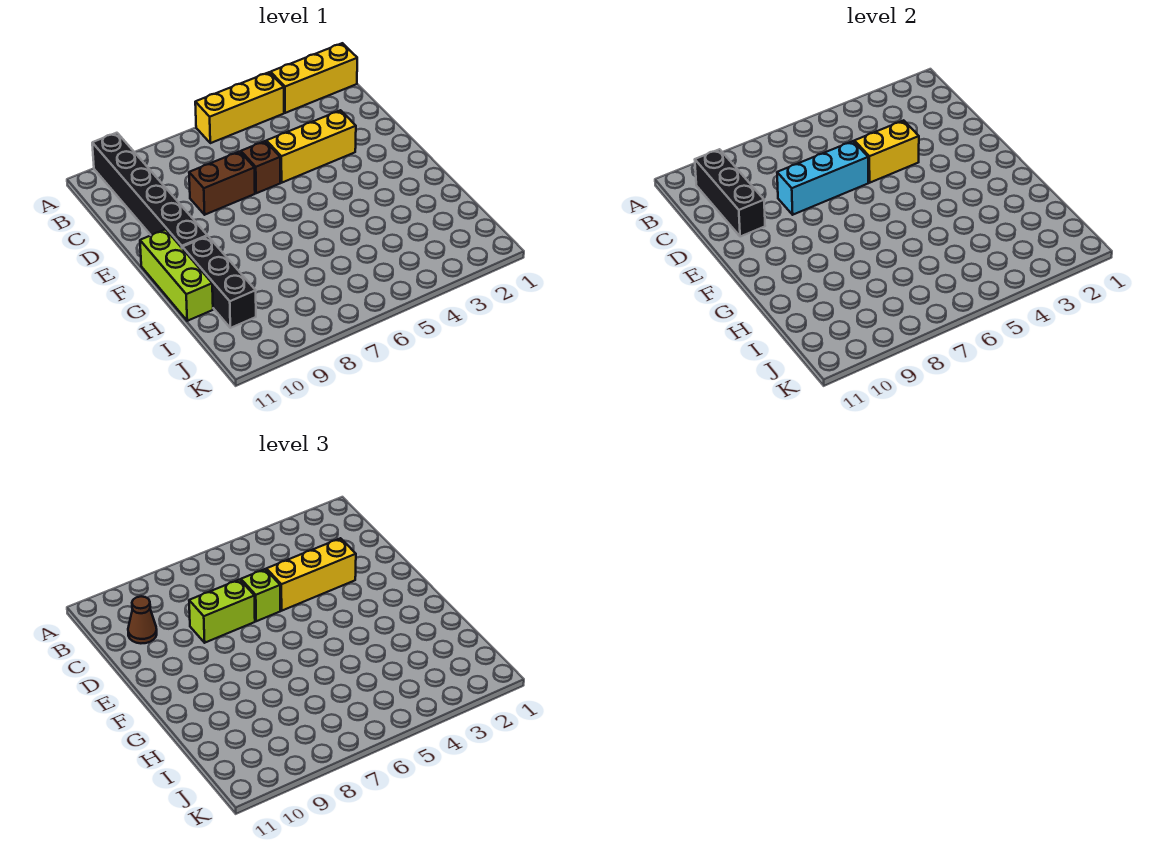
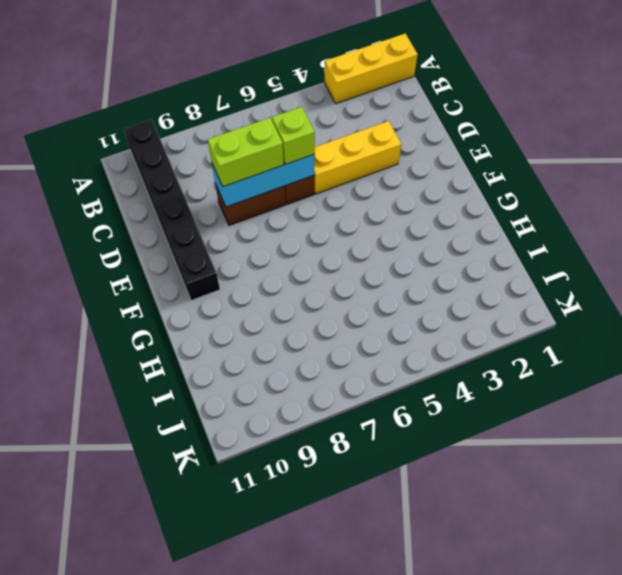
none -> yellow 1x3 brick [195,72,284,143]
none -> lime 1x3 brick [140,229,213,321]
none -> black 1x3 brick [183,236,256,328]

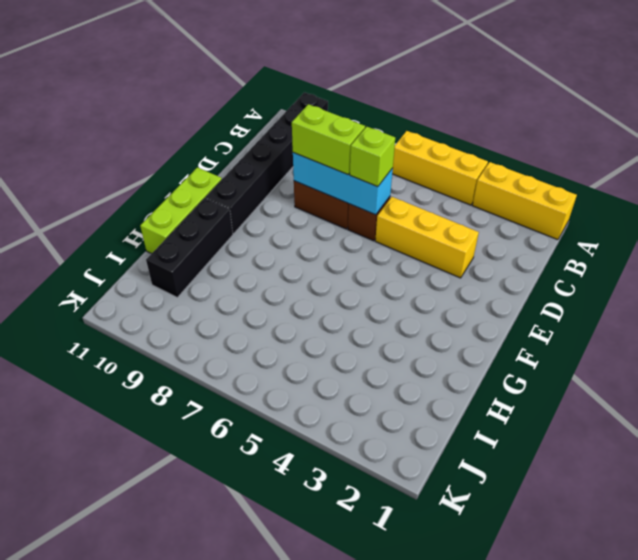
none -> black 1x3 brick [695,149,765,237]
none -> yellow 1x2 brick [855,120,919,183]
none -> brown 1x1 cone [128,596,157,643]

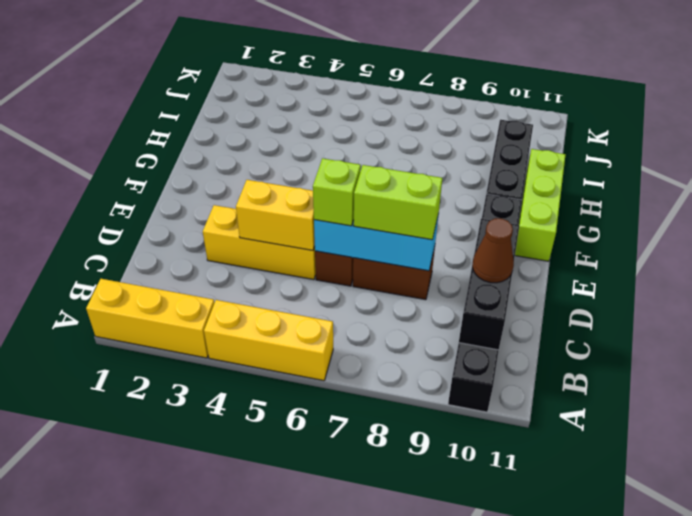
none -> yellow 1x3 brick [267,538,356,611]

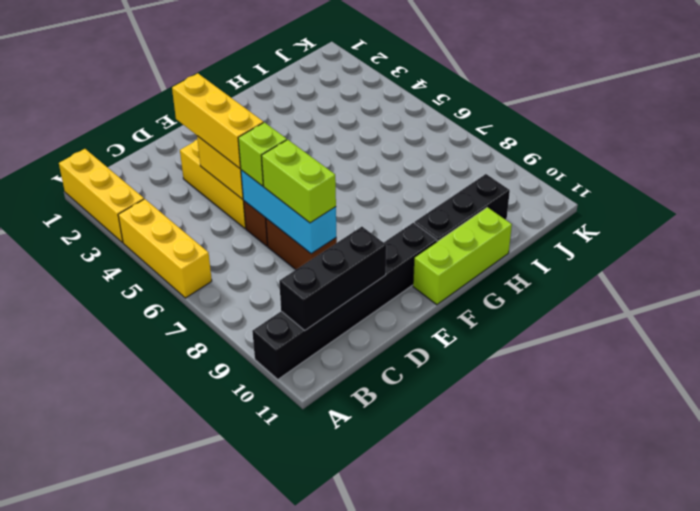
none -> brown 1x1 cone [128,596,157,643]

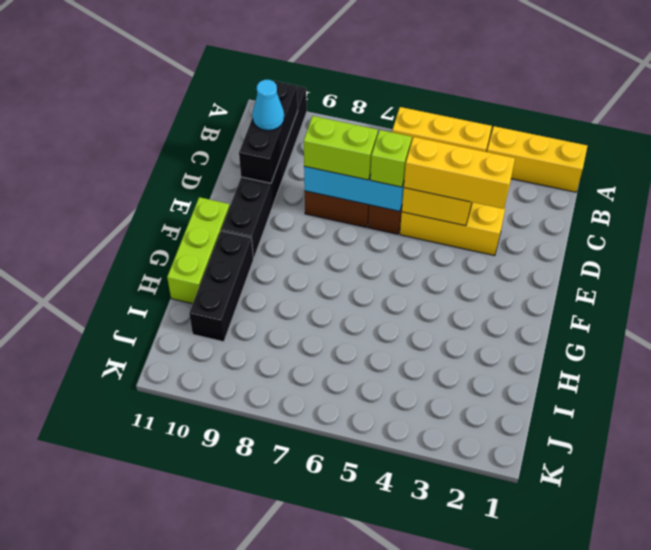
cyan 1x1 cone [252,80,284,130] -> brown 1x1 cone [128,596,157,643]

